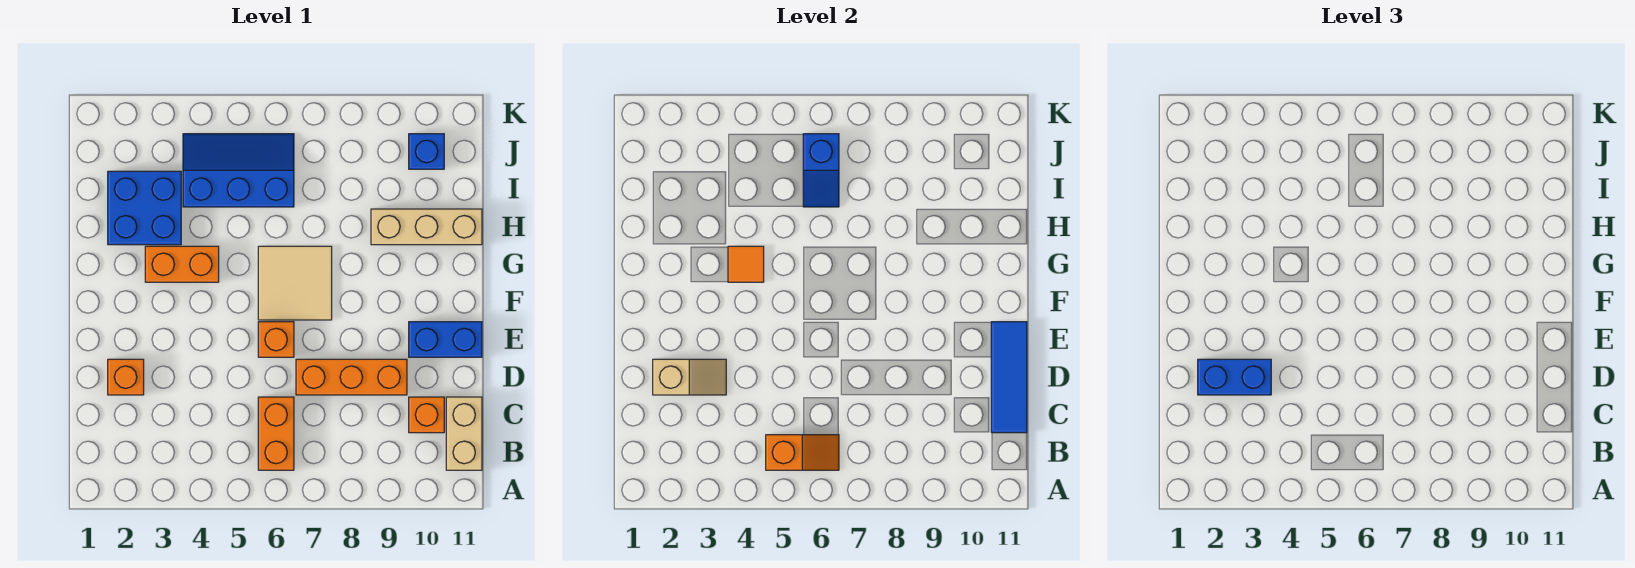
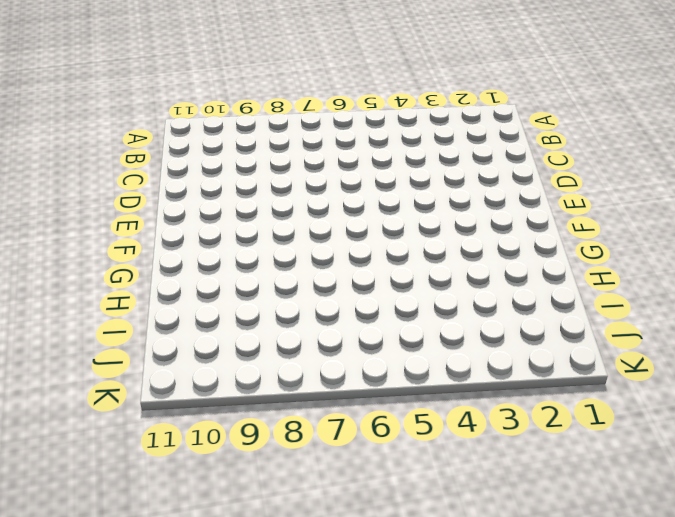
none -> orange 1x2 brick [258,397,294,470]
none -> tan 1x2 brick [446,397,482,470]
none -> orange 1x1 brick [409,397,444,433]

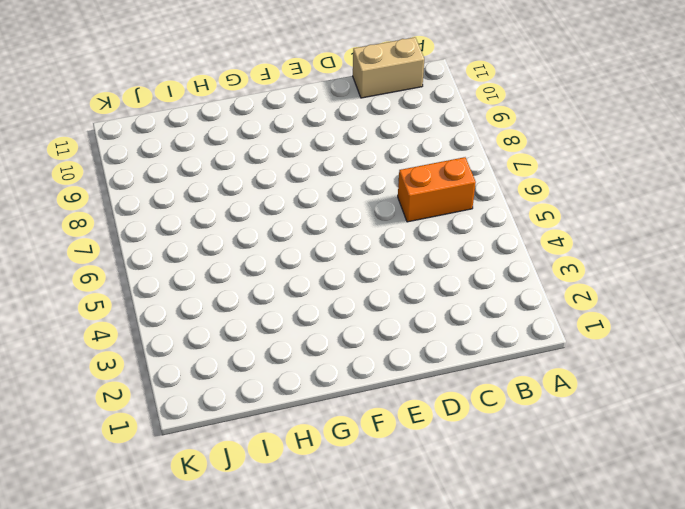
none -> orange 1x1 brick [409,397,444,433]
none -> orange 1x1 brick [108,359,144,395]
none -> orange 1x3 brick [296,359,407,395]

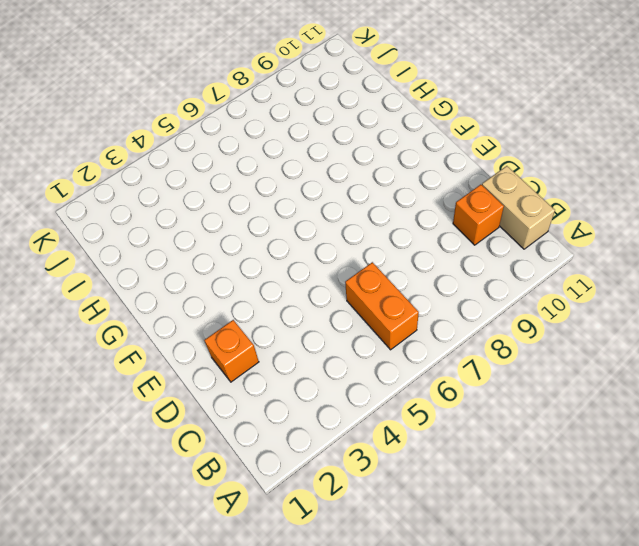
none -> orange 1x3 brick [296,359,407,395]
none -> orange 1x1 brick [258,322,294,357]
none -> blue 1x2 brick [409,322,482,357]

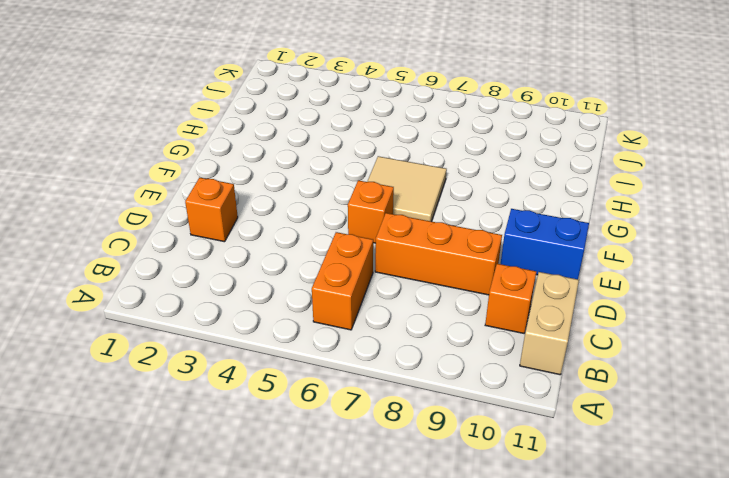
none -> orange 1x2 brick [145,246,219,282]
none -> blue 2x2 brick [108,171,181,245]
none -> tan 1x3 brick [371,209,482,245]

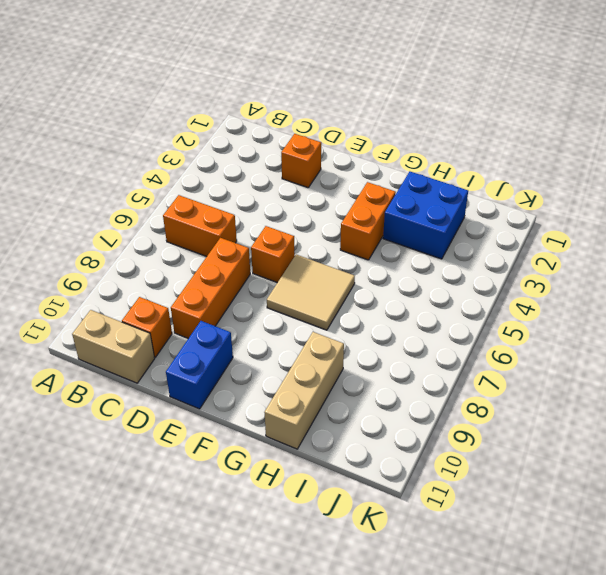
none -> blue 2x3 slope [183,134,294,207]
none -> blue 1x1 brick [409,134,444,169]
none -> orange 1x2 slope [766,435,839,470]

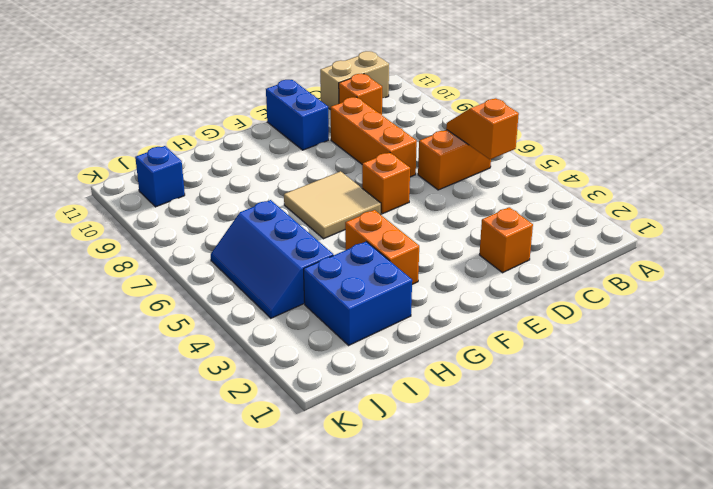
none -> tan 1x3 brick [371,209,482,245]
none -> blue 1x3 tile [991,322,1027,433]
none -> tan 1x2 slope [653,359,726,395]

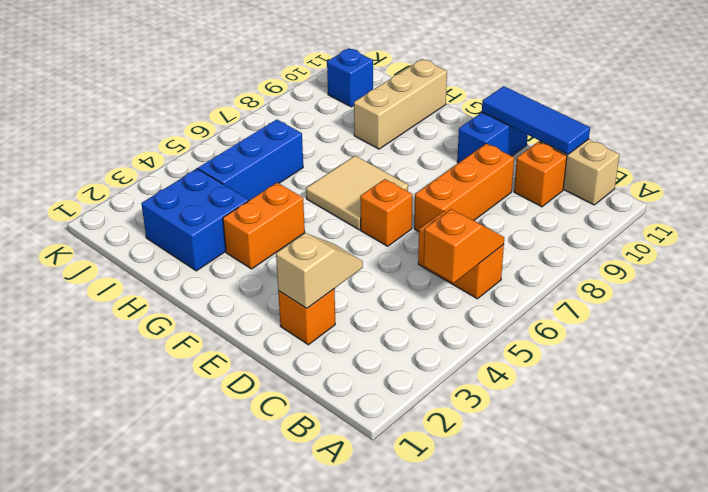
none -> orange 1x1 tile [728,246,764,282]
none -> blue 1x2 slope [803,134,839,207]
none -> blue 1x2 brick [1198,359,1271,395]

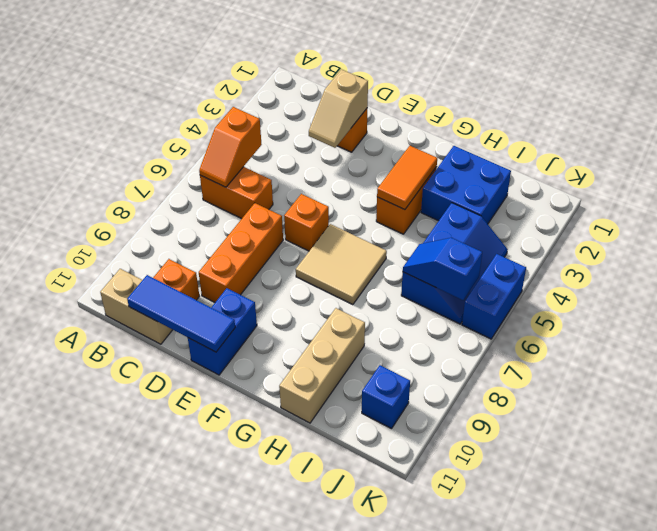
orange 1x2 tile [377,146,437,210] -> orange 1x1 tile [728,246,764,282]
blue 1x2 brick [462,254,526,339] -> blue 1x2 brick moved to [1198,359,1271,395]

